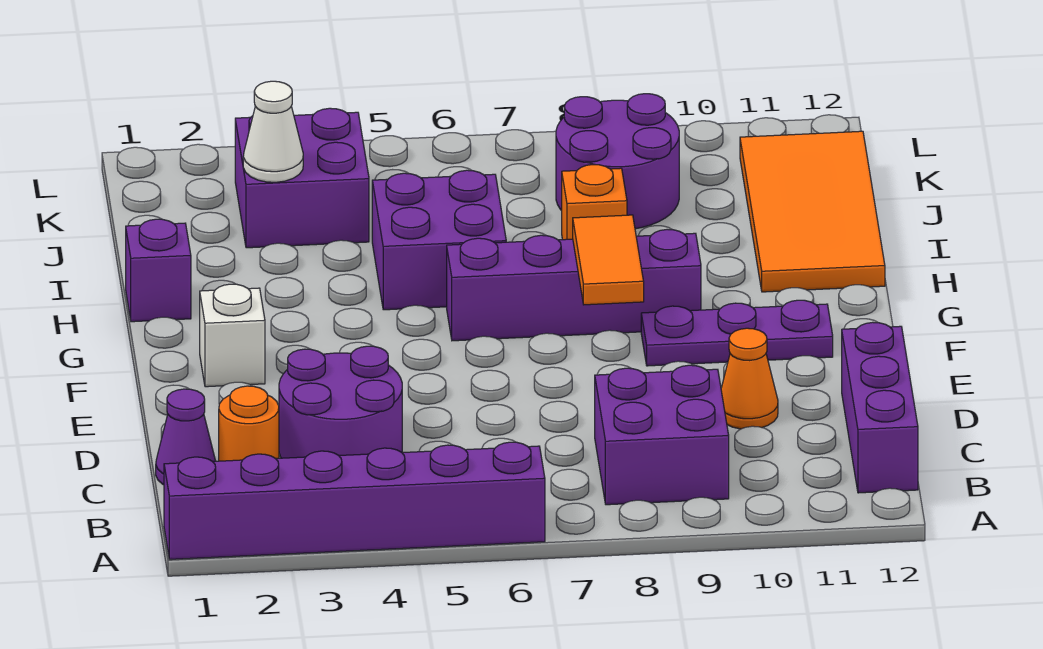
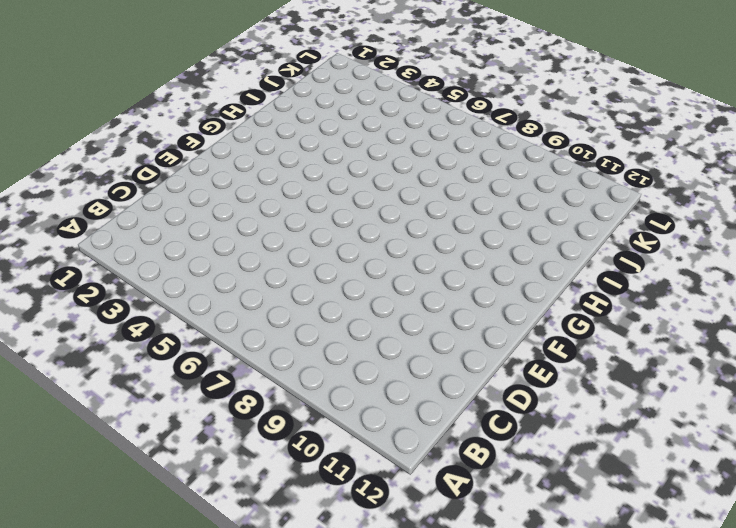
none -> purple 1x6 brick [164,442,545,559]
none -> purple 2x2 brick [595,365,729,505]
none -> purple 1x3 brick [842,322,918,493]

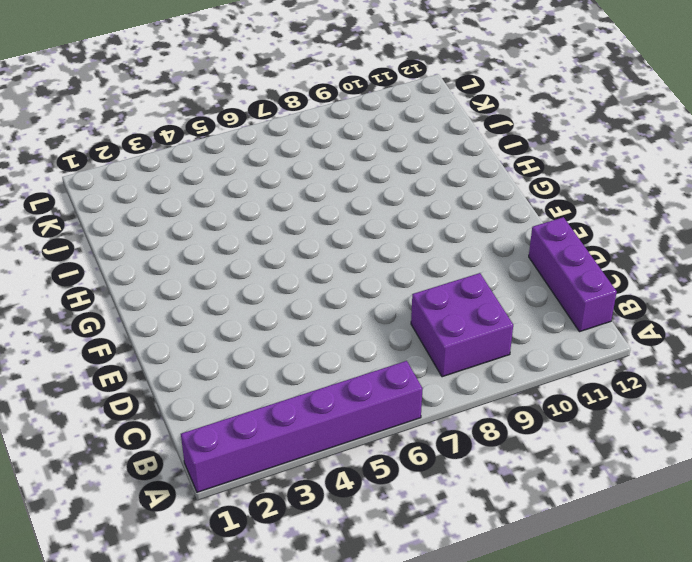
none -> purple 1x1 cone [156,389,215,485]
none -> orange 1x1 round brick [219,386,279,461]
none -> purple 2x2 round brick [279,346,402,458]

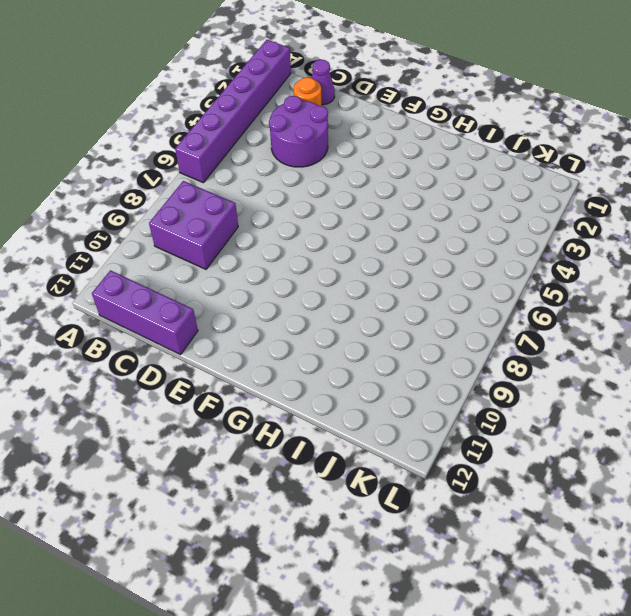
none -> orange 1x1 cone [721,328,778,429]
none -> white 1x1 brick [200,284,265,387]
none -> purple 1x3 plate [641,300,833,366]

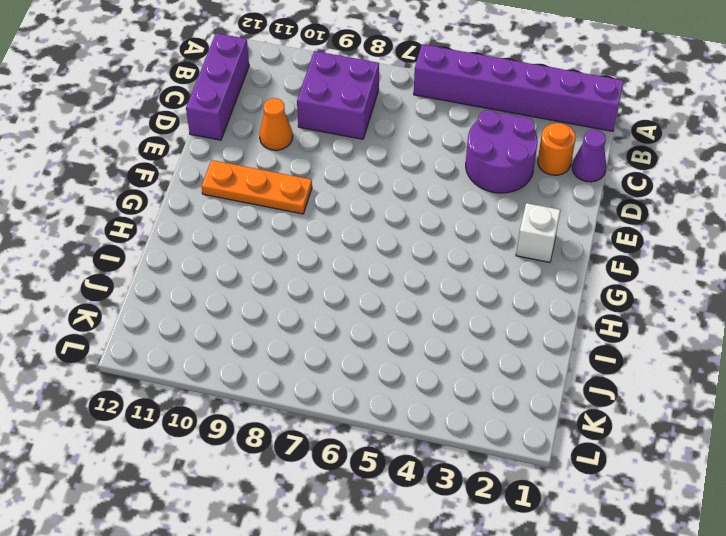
orange 1x3 plate [201,160,312,214] -> purple 1x3 plate [641,300,833,366]
none -> purple 1x4 brick [447,229,701,341]
none -> purple 1x1 brick [126,219,191,322]
none -> purple 2x2 brick [372,170,506,310]

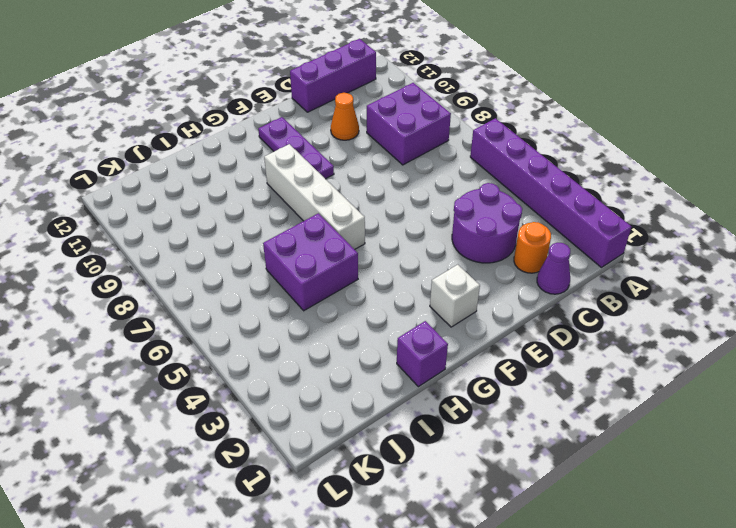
white 1x4 brick [264,144,365,250] -> purple 1x4 brick [447,229,701,341]
none -> orange 2x4 tile [740,131,885,292]
none -> orange 1x1 brick [562,165,627,240]
none -> purple 2x2 brick [235,108,369,248]

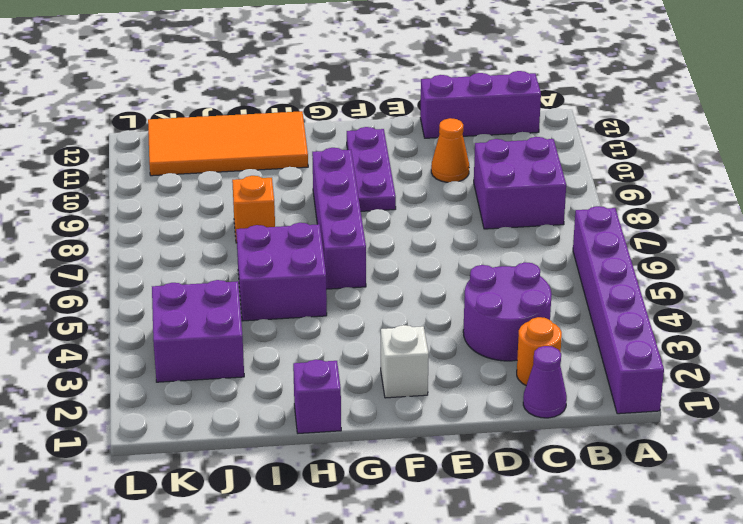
none -> purple 2x2 round brick [556,94,679,229]
none -> orange 1x2 tile [573,215,644,305]
none -> white 1x1 cone [243,81,303,182]

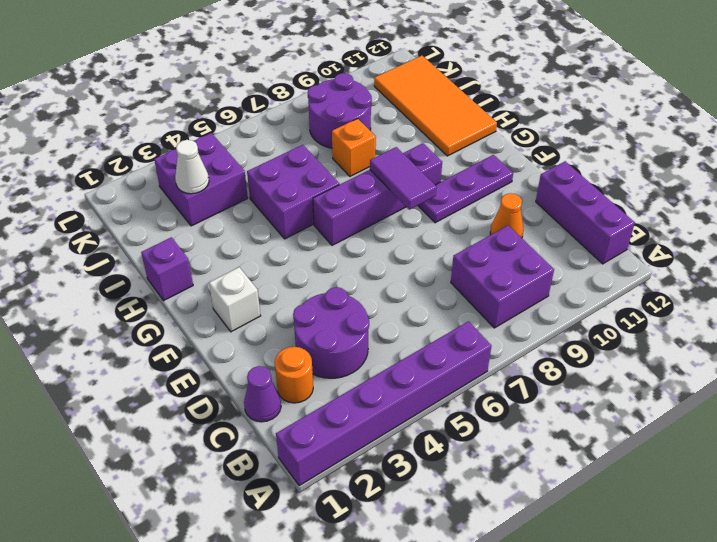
purple 1x2 tile [370,147,437,210] -> orange 1x2 tile [573,215,644,305]

